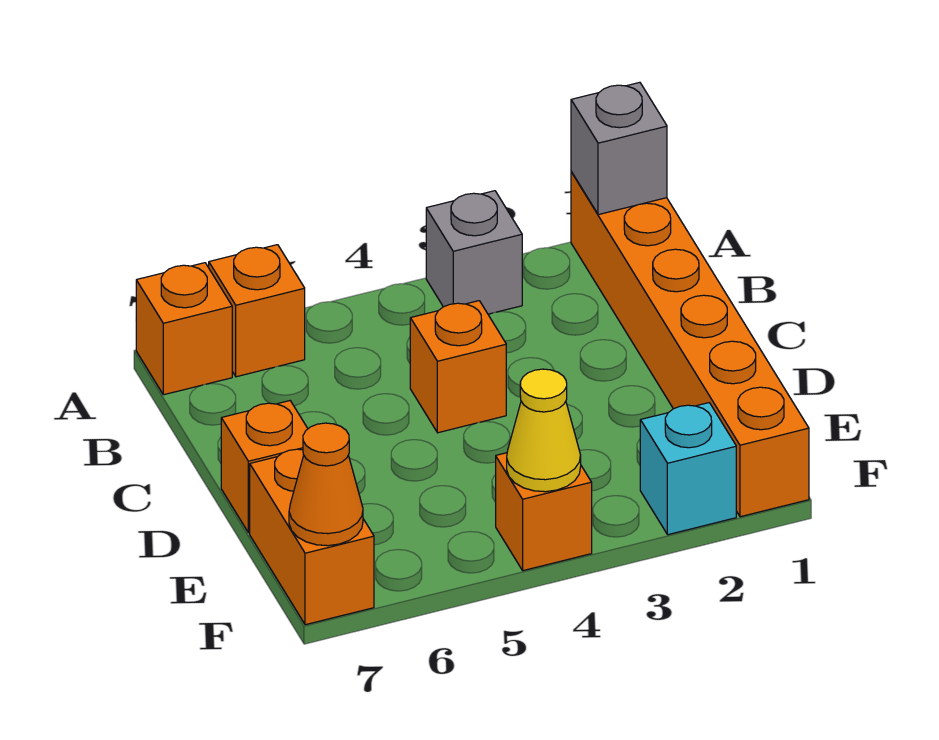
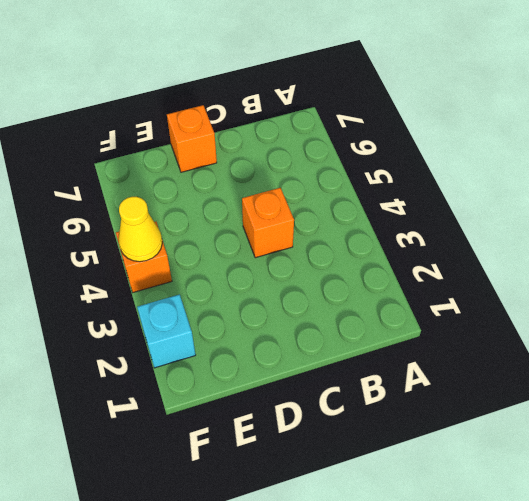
none -> orange 1x6 brick [571,172,809,517]
none -> grey 1x1 brick [426,191,522,314]
none -> orange 1x1 brick [209,245,305,377]

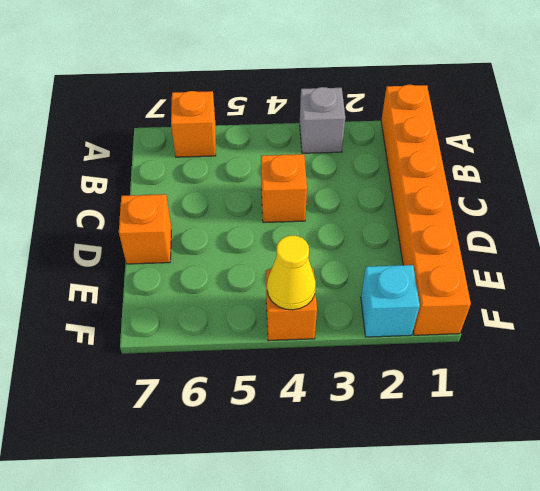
none -> orange 1x1 brick [136,263,232,395]
none -> orange 1x2 brick [250,449,374,625]
none -> grey 1x1 brick [571,82,667,215]

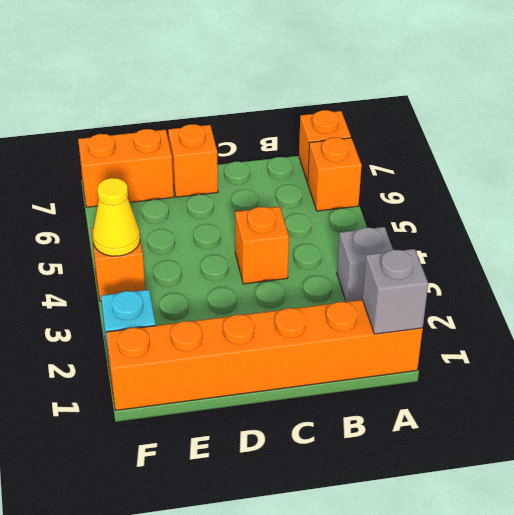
none -> orange 1x1 cone [289,423,363,546]

